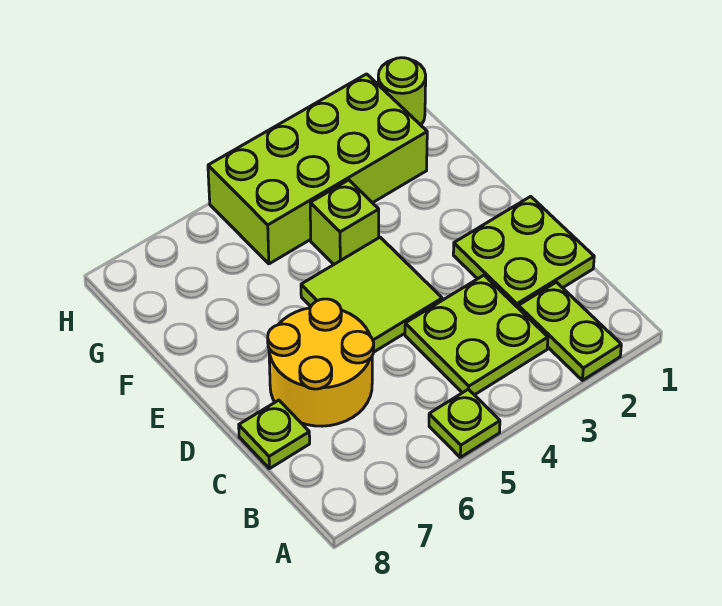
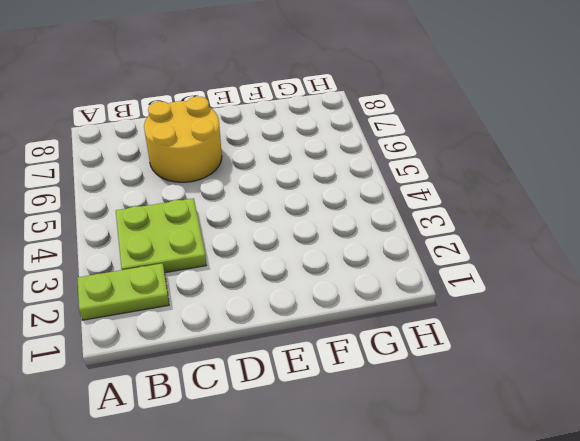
none -> lime 1x1 plate [429,389,500,457]
none -> lime 2x2 plate [453,196,594,307]

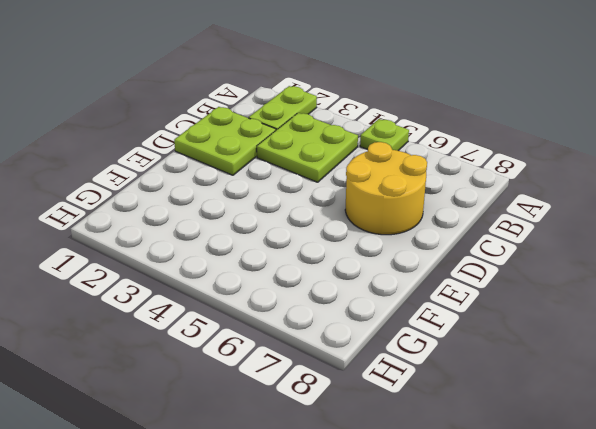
none -> lime 1x1 plate [239,400,310,469]
none -> lime 2x2 tile [301,237,442,352]

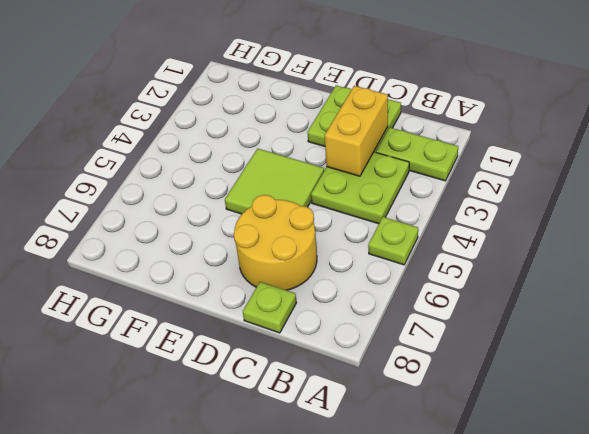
yellow 1x2 brick [325,86,388,176] -> none
none -> lime 1x1 brick [310,180,379,264]
none -> lime 2x4 brick [208,74,427,264]

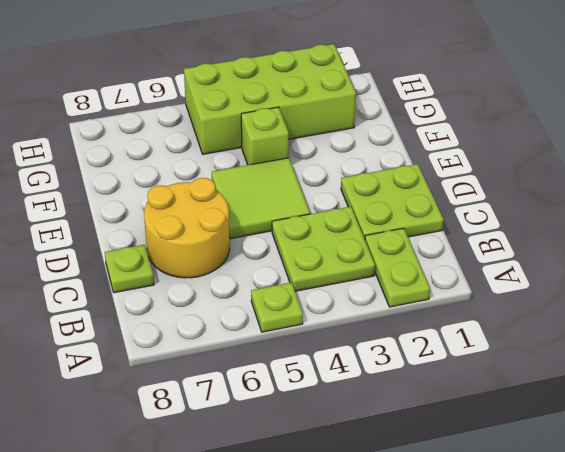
none -> lime 1x1 round brick [378,58,426,125]

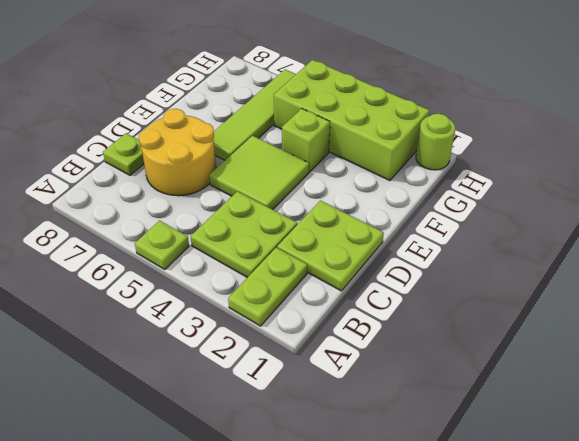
lime 1x4 tile [213,70,296,160] -> none

